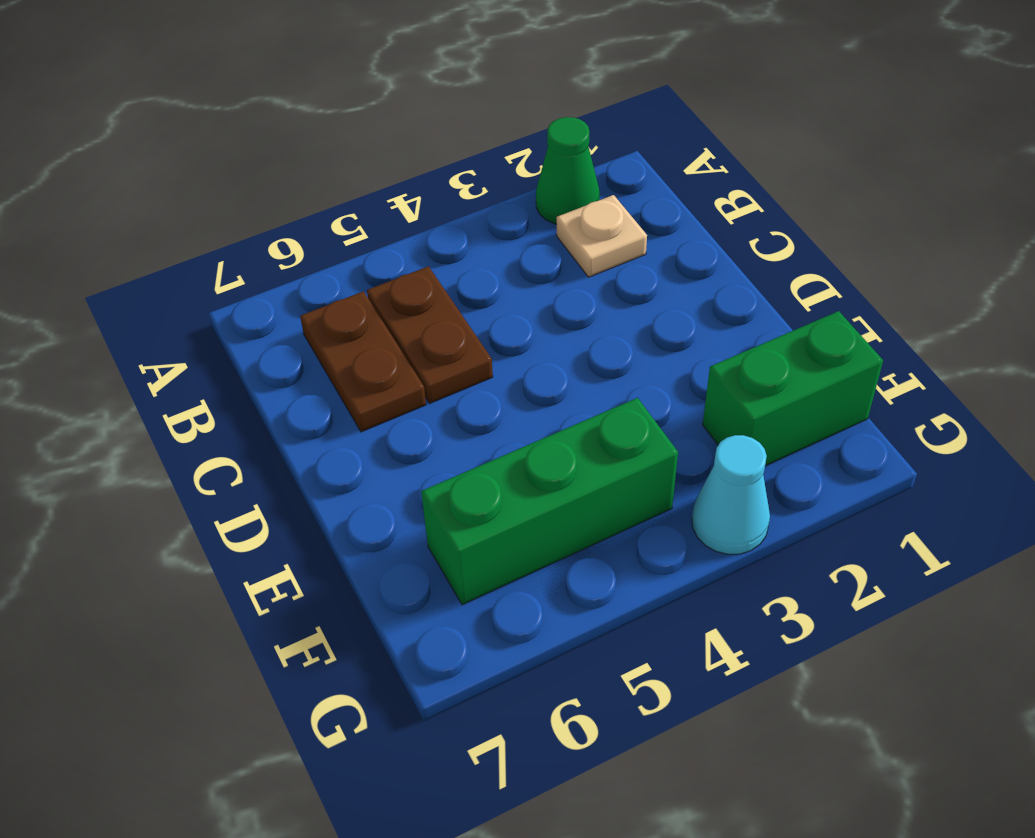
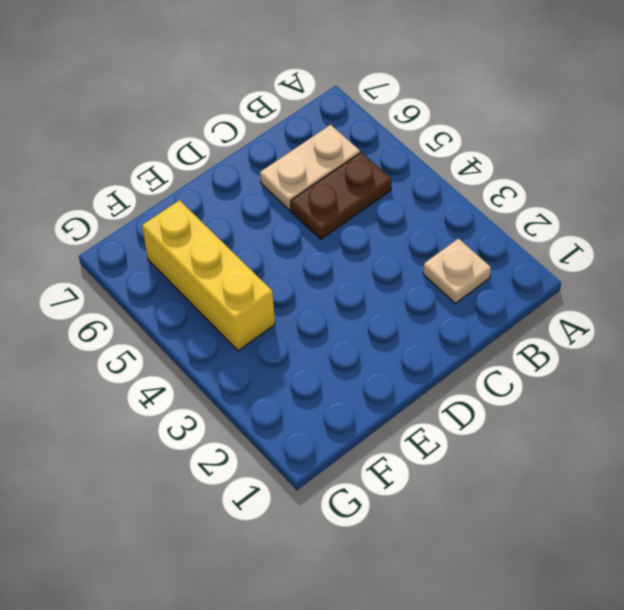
tan 1x2 plate [260,125,360,210] -> brown 1x2 plate [300,291,426,432]
yellow 1x3 brick [142,200,275,351] -> green 1x3 brick [421,398,678,605]
none -> green 1x1 cone [536,117,600,224]
none -> green 1x2 brick [703,311,883,466]

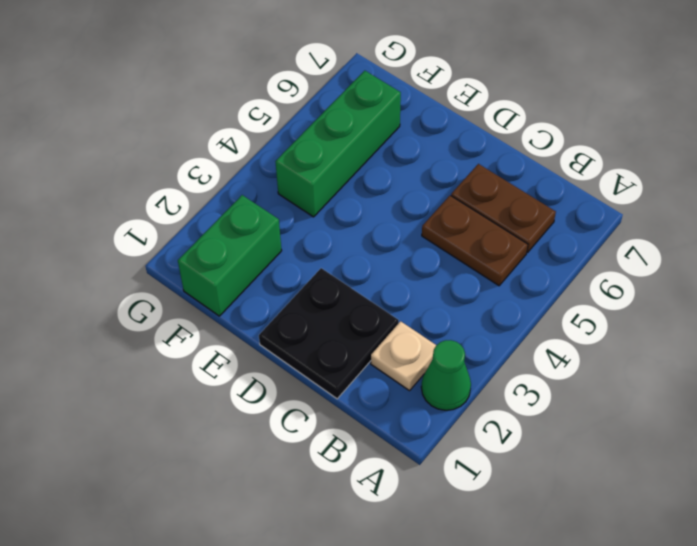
black 2x2 plate [259,268,399,399] -> none
none -> cyan 1x1 cone [692,435,770,554]

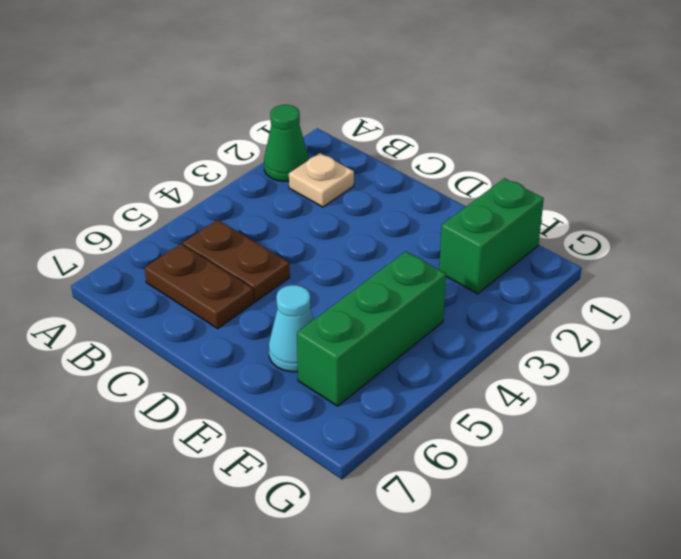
cyan 1x1 cone [269,285,314,372] -> cyan 1x1 cone moved to [692,435,770,554]

